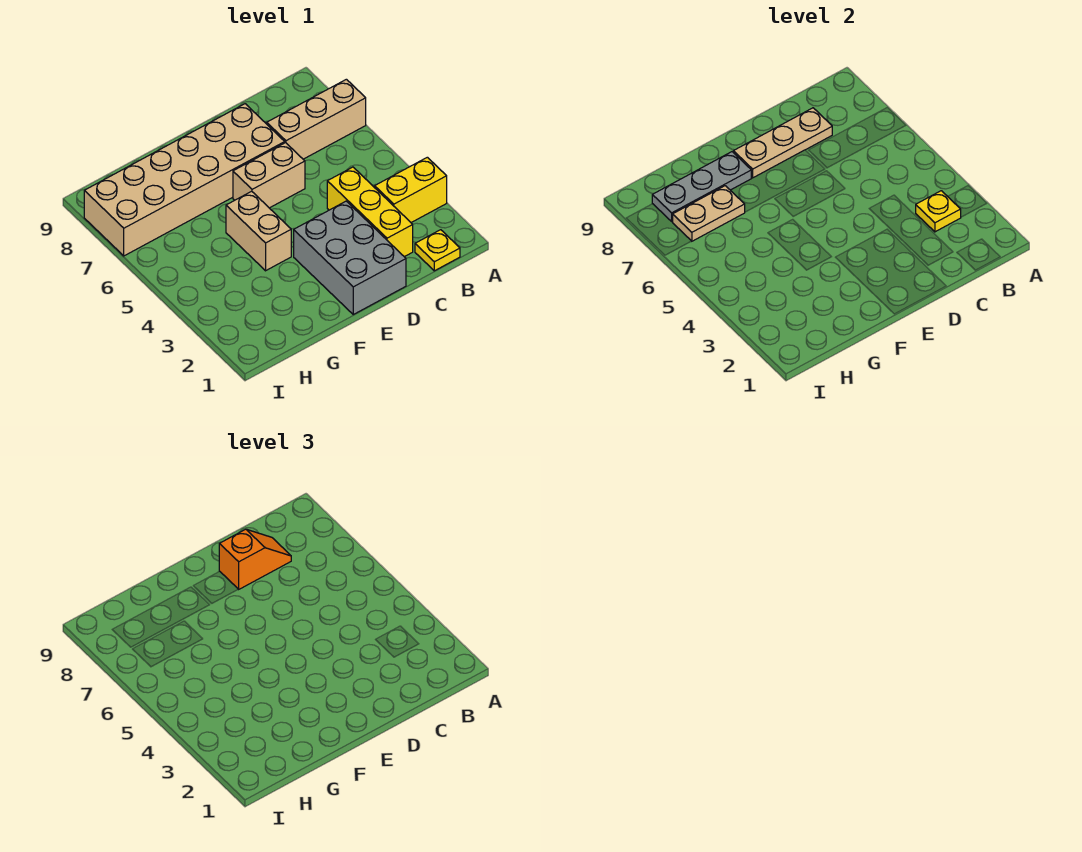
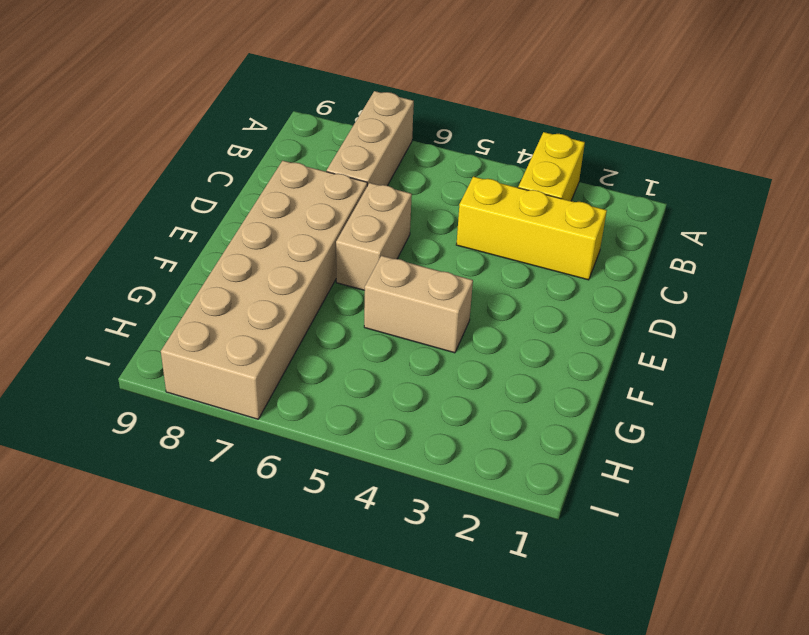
none -> yellow 1x1 plate [415,230,460,271]
none -> grey 2x3 brick [294,201,406,314]
none -> yellow 1x1 plate [916,191,961,232]

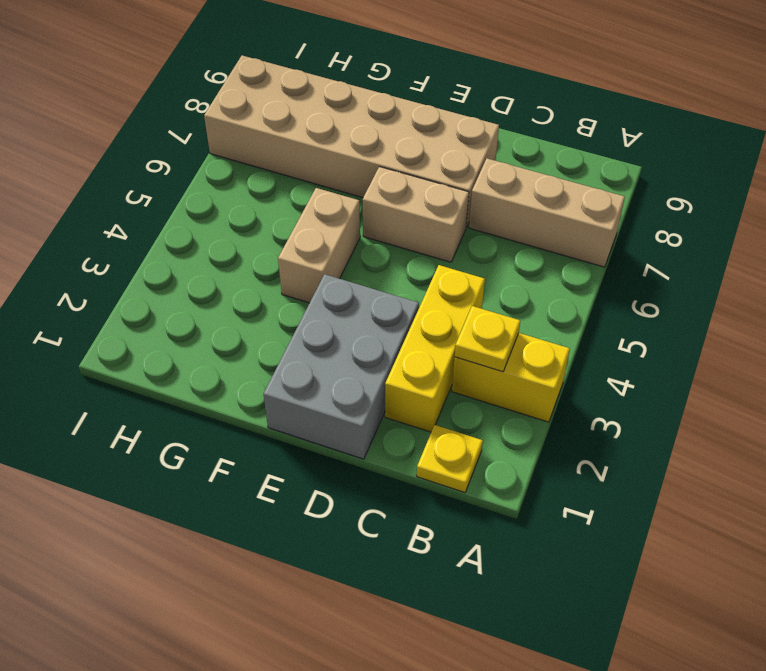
none -> tan 1x3 plate [733,108,832,178]
none -> grey 1x3 plate [652,152,751,221]
none -> tan 1x2 plate [673,186,745,241]

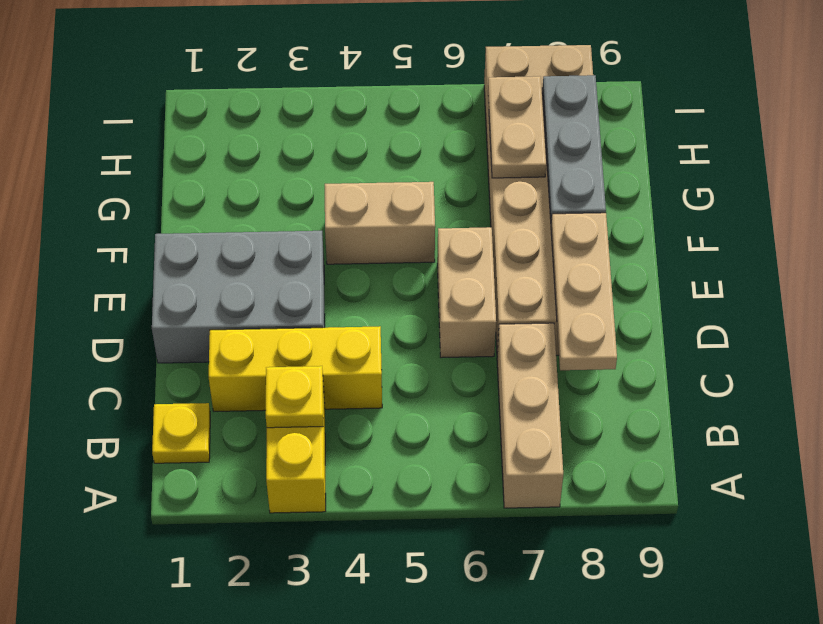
none -> orange 1x2 slope [219,529,291,589]

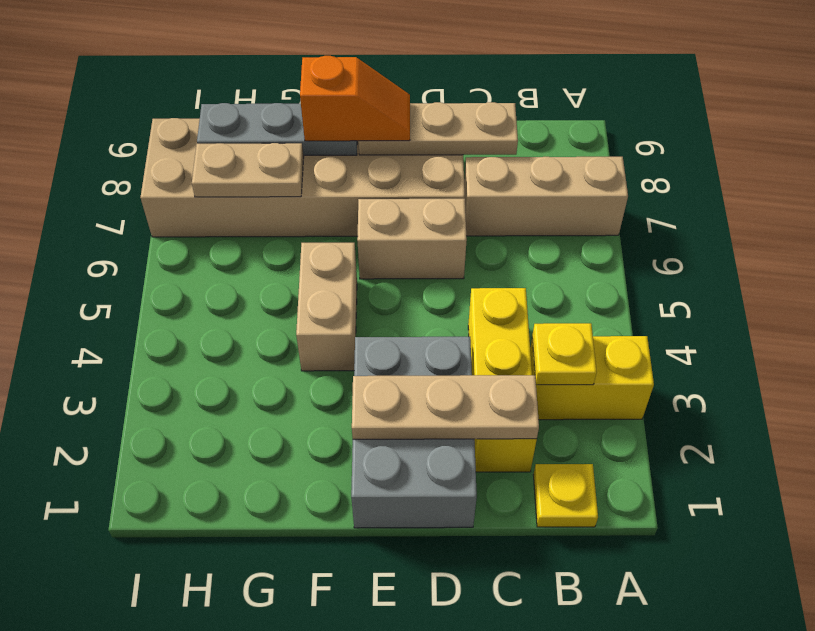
tan 1x3 plate [352,375,539,439] -> none
orange 1x2 slope [300,56,410,141] -> orange 1x2 slope moved to [219,529,291,589]

